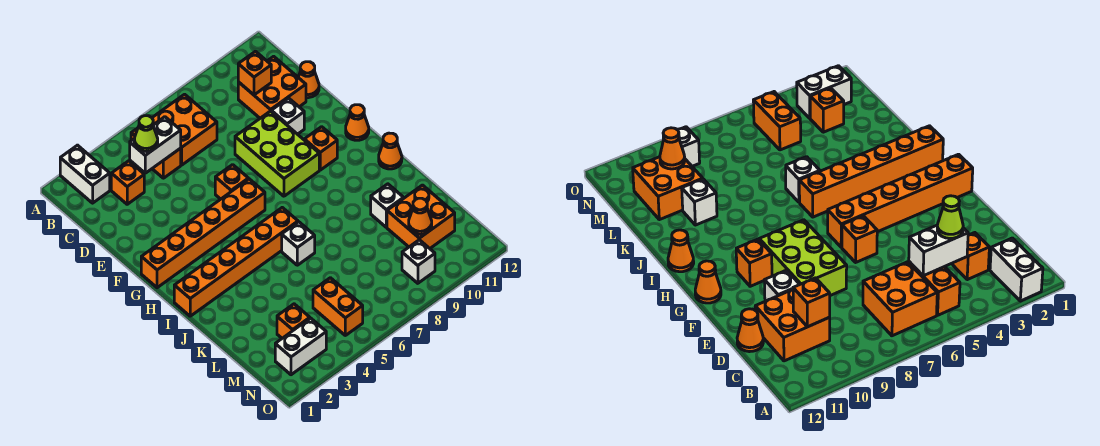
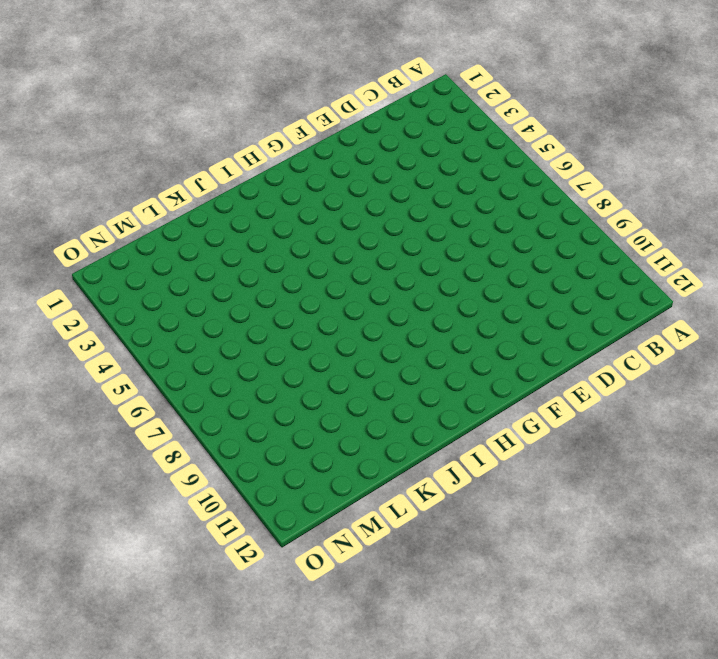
none -> white 1x2 brick [60,145,110,203]
none -> orange 1x2 brick [131,128,181,178]
none -> orange 2x2 brick [152,94,217,165]

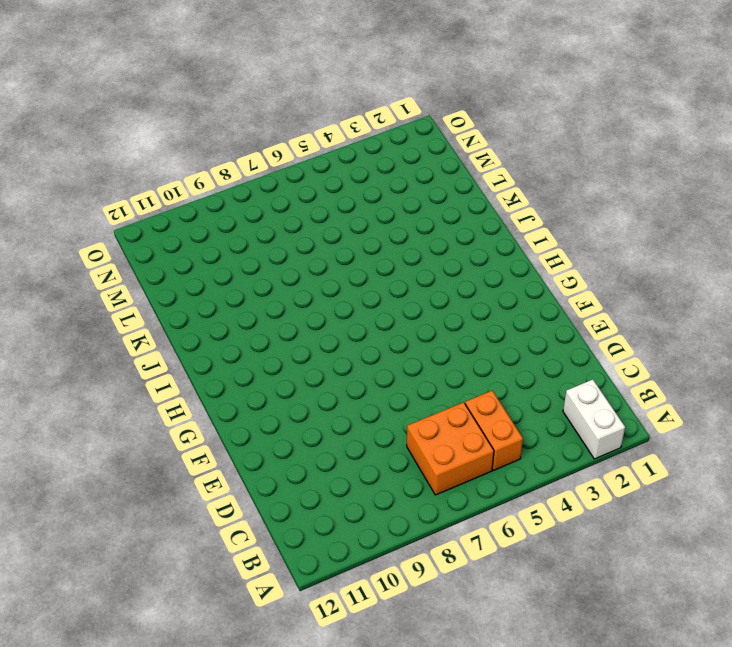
none -> orange 1x1 brick [111,161,144,204]
none -> orange 2x2 brick [238,56,306,118]
none -> orange 1x1 cone [298,62,319,98]

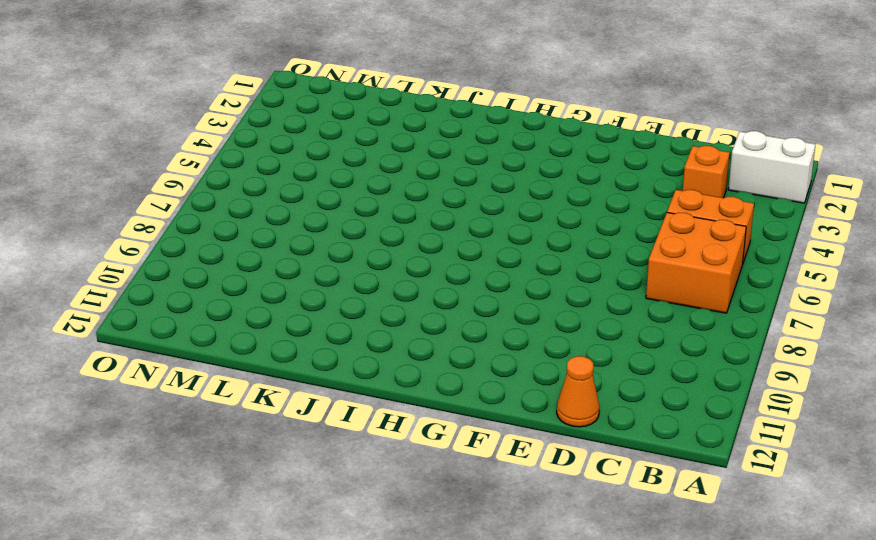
none -> orange 2x2 brick [238,56,306,118]
none -> lime 2x3 brick [235,111,319,196]
none -> white 1x1 brick [271,98,304,134]

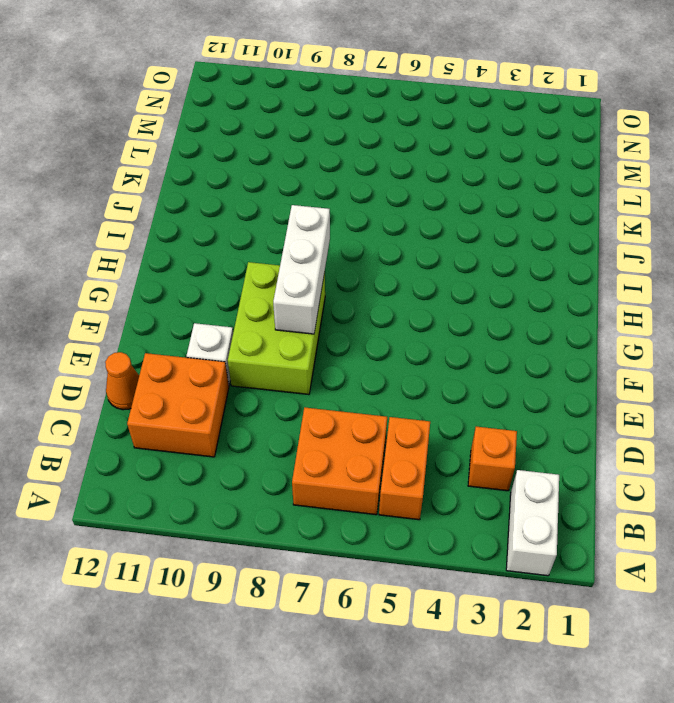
white 1x3 brick [273,205,330,334] -> none
none -> orange 1x1 brick [215,165,248,199]
none -> orange 1x6 brick [141,179,265,288]
none -> orange 1x1 brick [304,127,337,170]

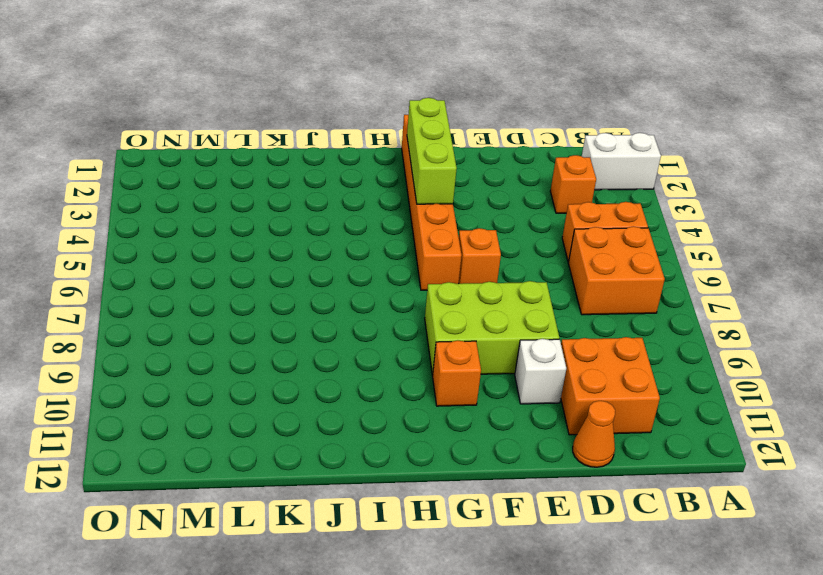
lime 1x3 brick [407,98,457,204] -> none
none -> orange 1x1 cone [346,105,369,140]
none -> orange 1x6 brick [174,208,298,316]
none -> orange 1x1 cone [379,133,402,169]

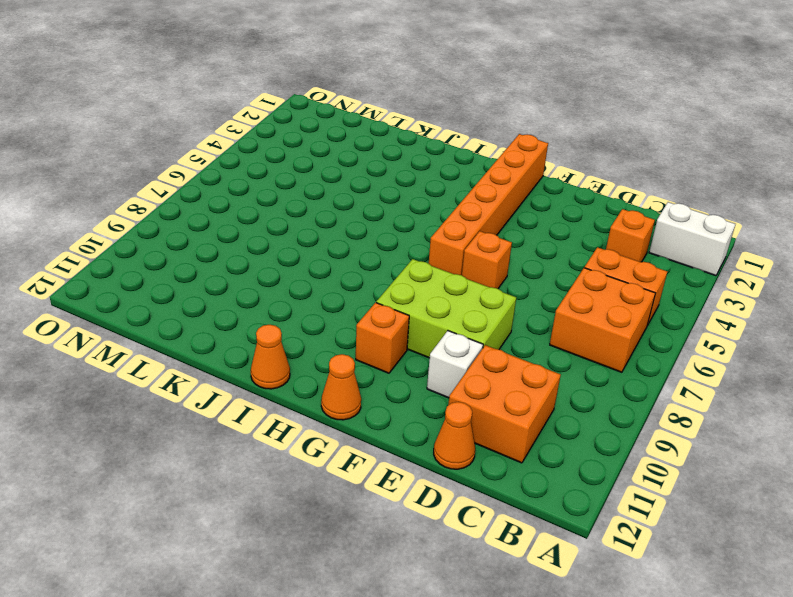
none -> orange 1x6 brick [174,208,298,316]
none -> white 1x1 brick [282,222,315,265]
none -> white 1x1 brick [371,184,404,227]

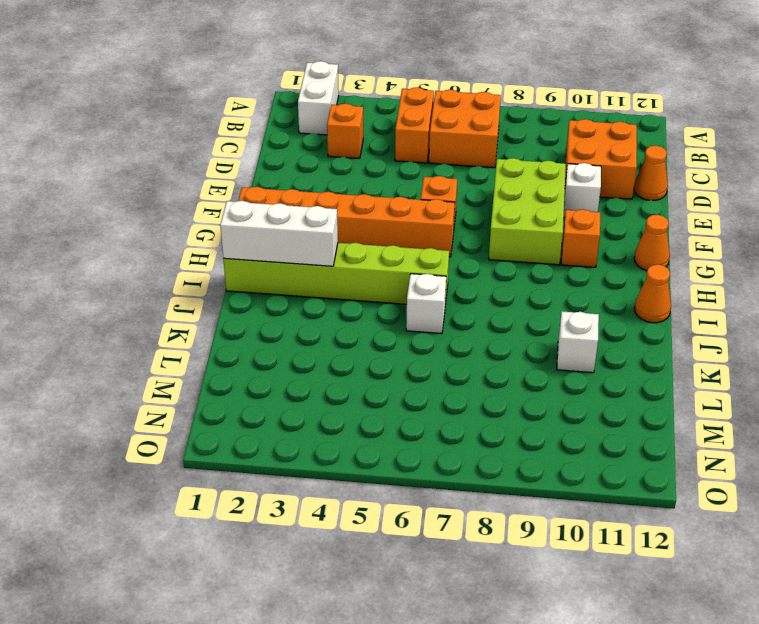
lime 1x6 brick [223,243,449,305] -> orange 1x6 brick [174,208,298,316]
white 1x3 brick [220,201,338,266] -> none
none -> orange 2x2 brick [387,185,455,248]
none -> orange 1x1 brick [277,304,310,338]
none -> orange 1x2 brick [313,278,363,335]

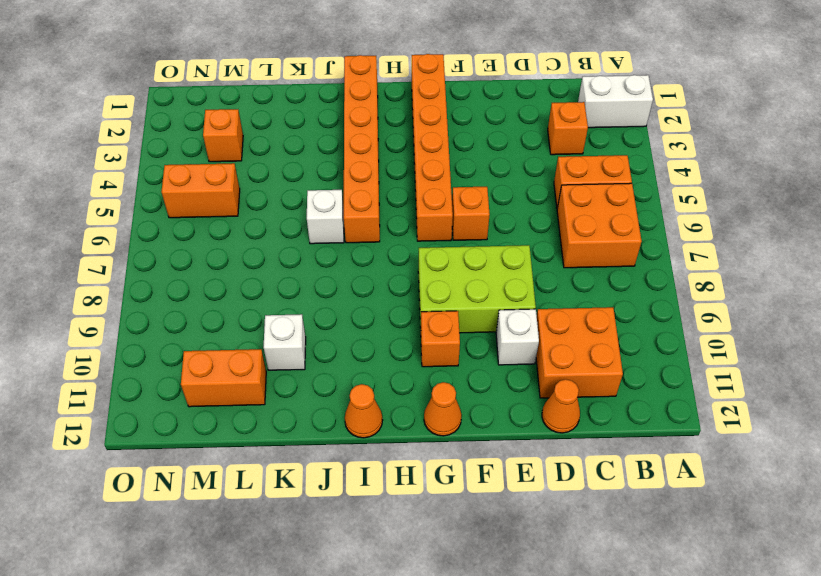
orange 1x2 brick [181,349,266,407] -> orange 2x2 brick [387,185,455,248]
none -> white 1x2 brick [275,318,326,375]
none -> white 1x1 brick [402,240,435,283]
none -> white 1x2 brick [130,117,181,173]

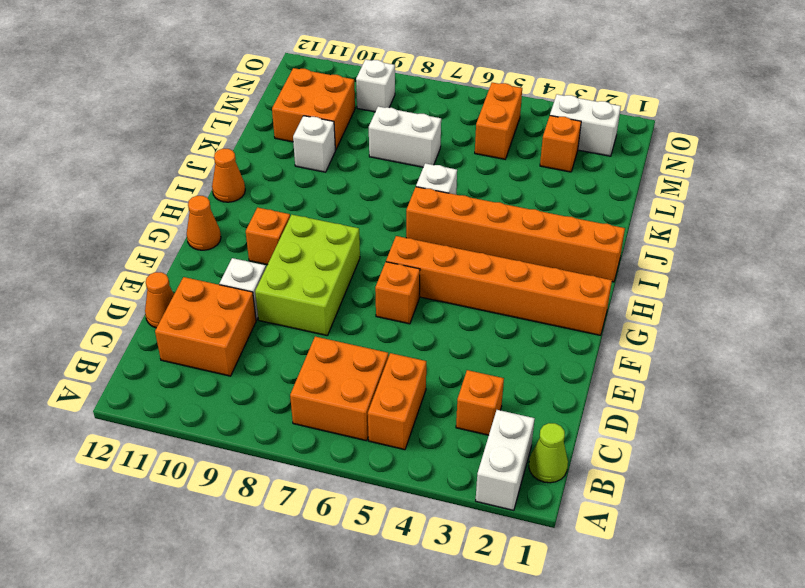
lime 1x1 cone [529,423,568,483] -> lime 1x1 cone moved to [134,116,158,152]
white 1x2 brick [369,106,441,167] -> white 1x2 brick moved to [130,117,181,173]
none -> orange 1x1 brick [238,51,271,95]
none -> orange 1x1 cone [409,198,432,234]

